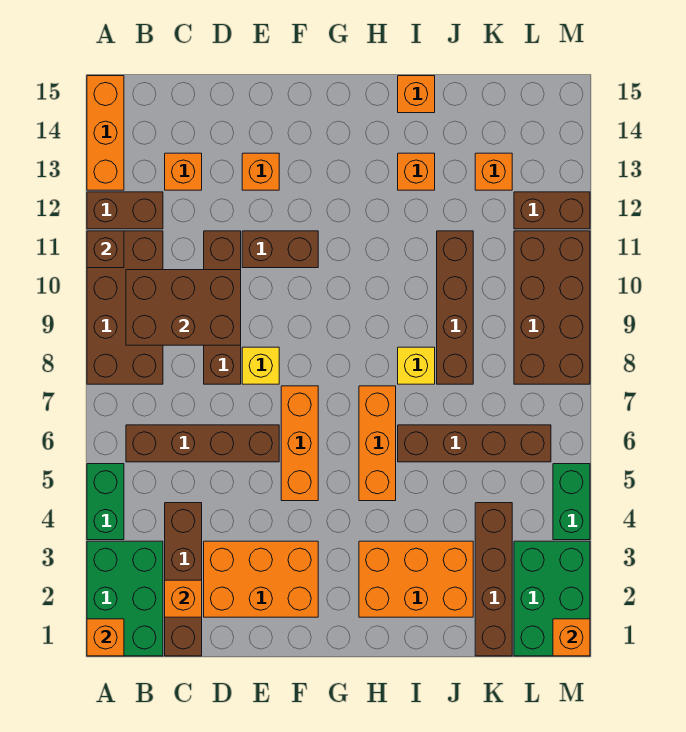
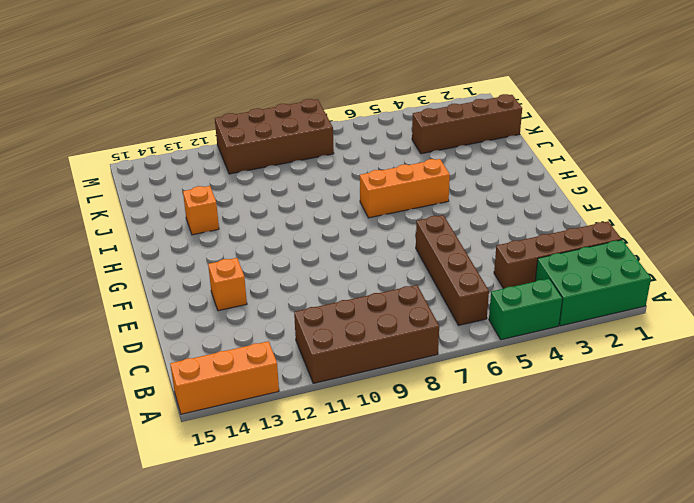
none -> brown 1x2 brick [87,192,163,229]
none -> orange 1x1 brick [165,153,202,190]
none -> orange 2x3 brick [204,541,318,617]
none -> brown 1x4 brick [204,231,241,384]

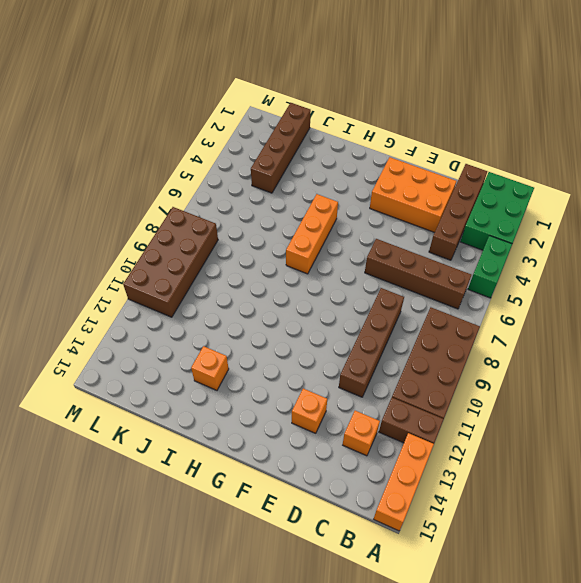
none -> yellow 1x1 brick [242,347,279,384]
none -> brown 1x2 brick [242,231,318,268]
none -> orange 1x3 brick [281,386,318,501]
none -> orange 2x3 brick [359,541,473,617]

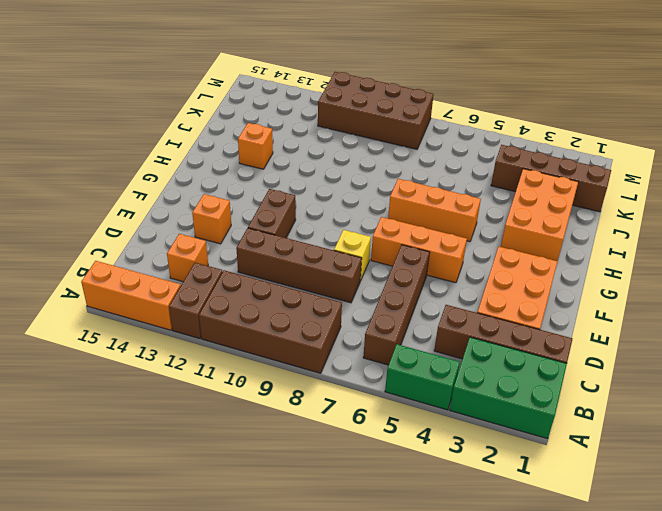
none -> brown 1x4 brick [398,425,551,462]
none -> yellow 1x1 brick [398,347,435,384]
none -> orange 1x1 brick [398,76,435,113]
none -> brown 1x4 brick [437,231,473,384]

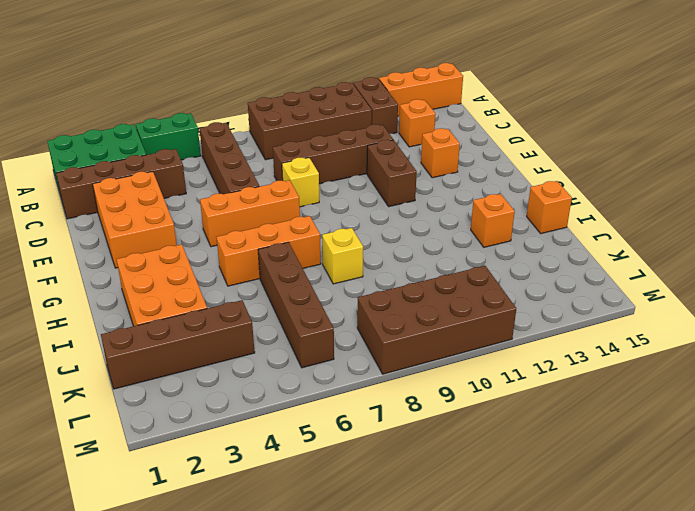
none -> brown 1x4 brick [437,231,473,384]
none -> orange 1x1 brick [475,153,512,190]
none -> green 2x3 brick [514,541,590,656]
none -> brown 1x2 brick [514,192,590,229]

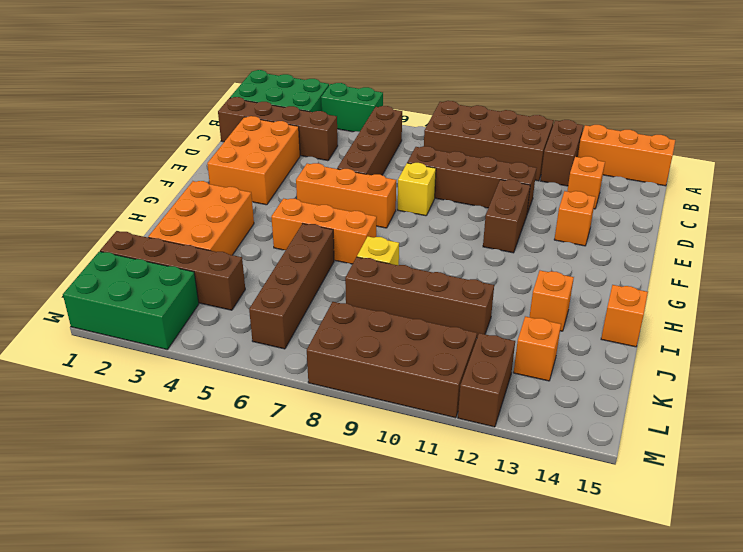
none -> green 1x2 brick [553,464,590,540]
none -> orange 1x1 brick [87,619,124,656]
none -> brown 1x1 brick [87,231,124,268]
none -> brown 2x3 brick [126,270,241,345]

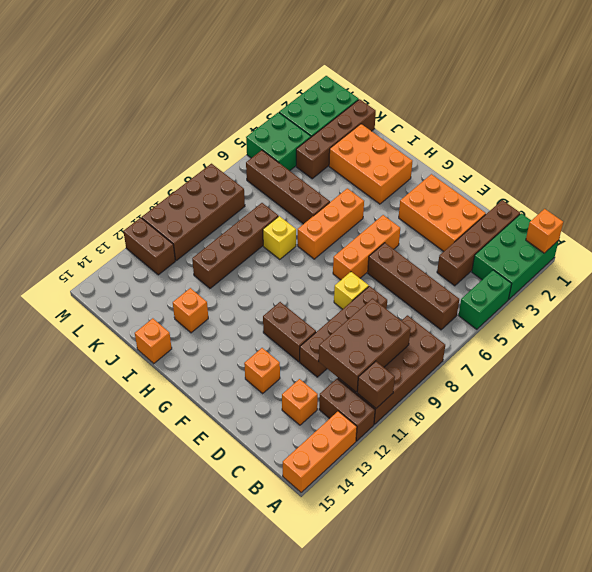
brown 2x3 brick [319,298,411,392] -> brown 2x3 brick turned to [126,270,241,345]
green 2x2 brick [246,112,311,171] -> green 1x2 brick [553,464,590,540]
none -> orange 1x1 brick [475,153,512,190]
none -> orange 1x1 brick [165,580,202,617]
none -> orange 1x1 brick [553,619,590,656]

